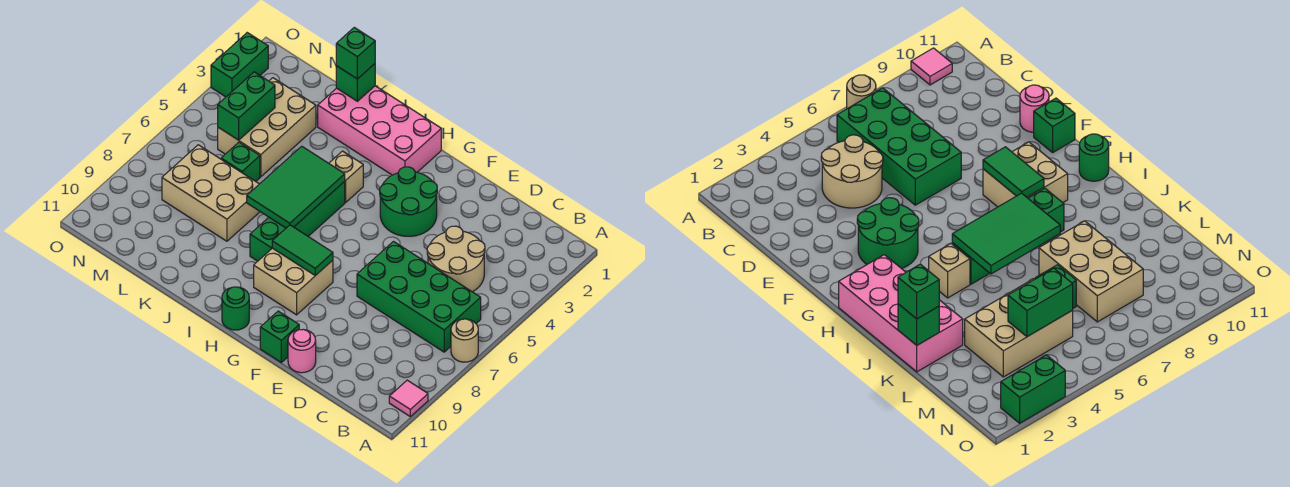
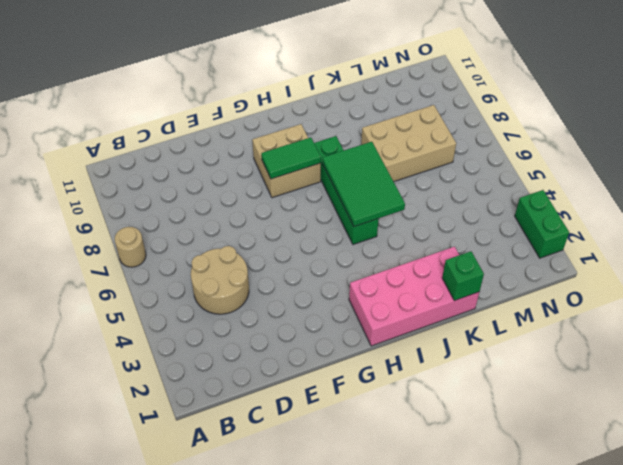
none -> pink 1x1 tile [389,380,428,416]
none -> green 2x4 brick [357,242,481,352]
none -> pink 1x1 round brick [288,329,316,373]

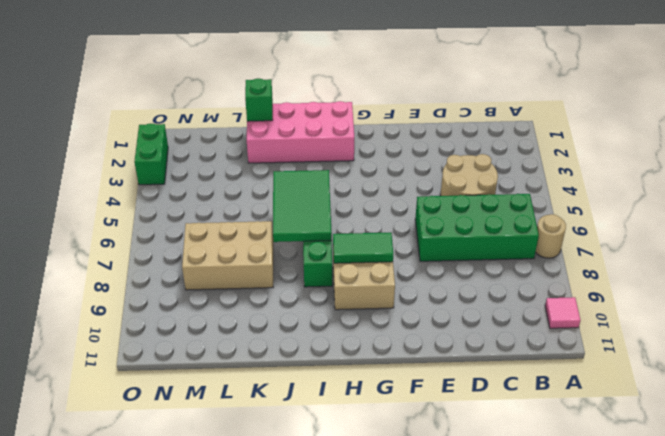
none -> pink 1x1 round brick [288,329,316,373]
none -> green 2x2 round brick [380,167,437,236]
none -> green 1x1 brick [260,311,299,362]

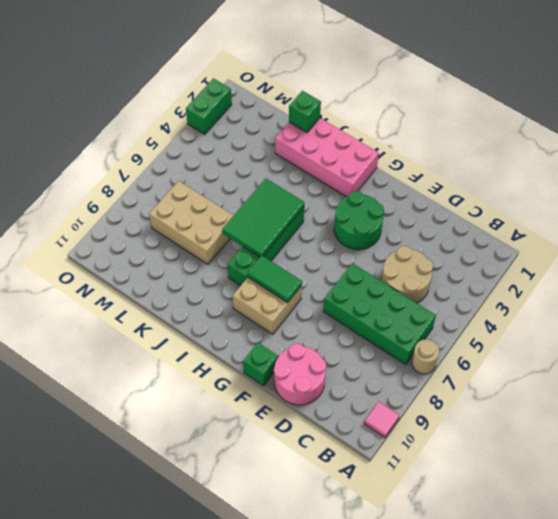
pink 2x2 round brick [274,343,326,405] -> pink 1x1 round brick [288,329,316,373]
none -> green 1x1 round brick [222,287,249,330]
none -> tan 1x1 brick [329,151,363,202]
none -> tan 2x3 brick [218,78,316,177]

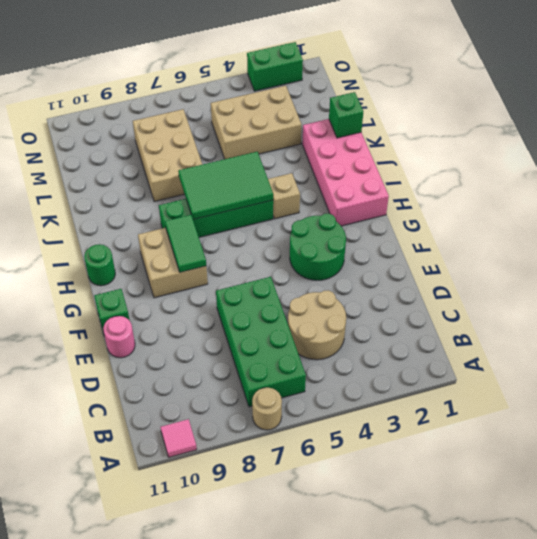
none -> green 1x1 brick [221,142,260,181]
none -> green 1x2 brick [218,72,275,140]
none -> green 1x1 brick [336,27,375,79]

